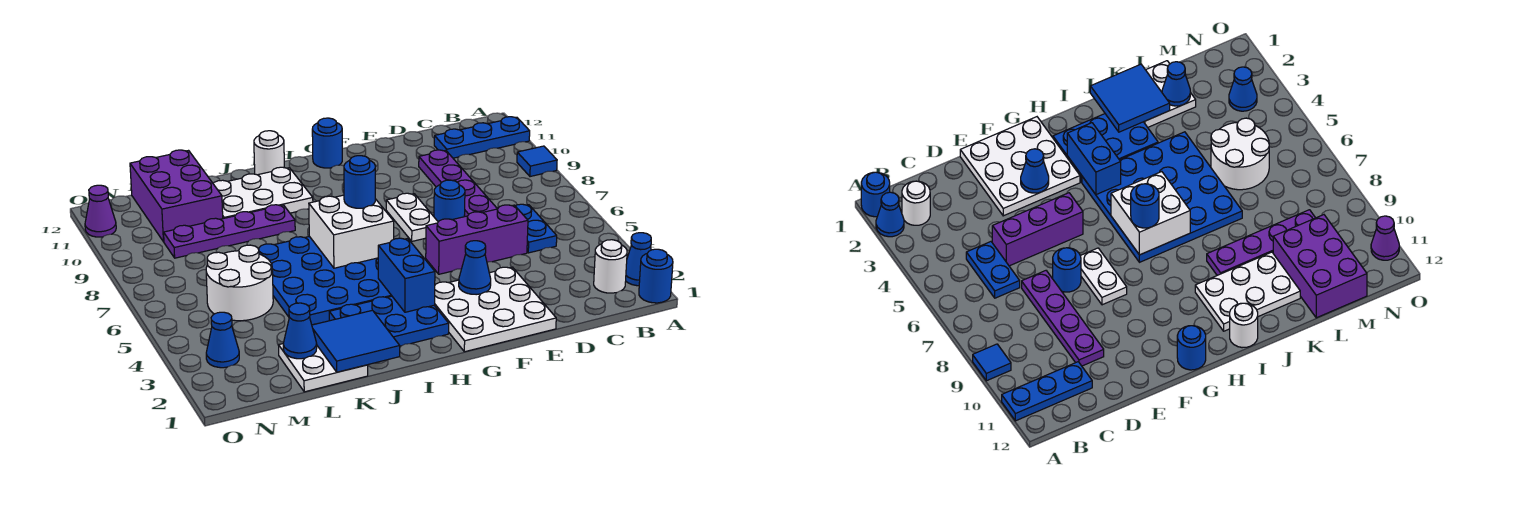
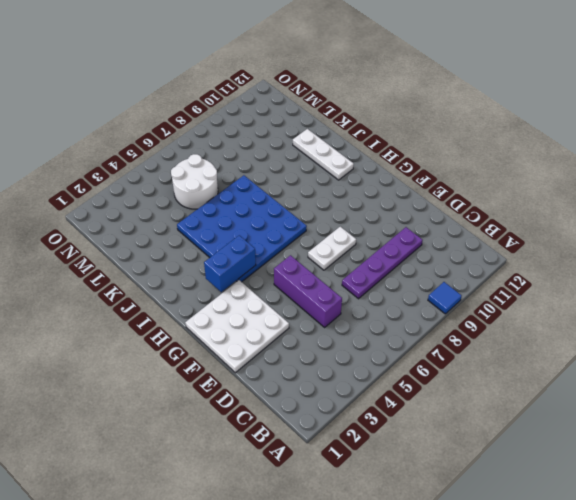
white 1x3 plate [293,129,354,180] -> white 2x3 plate [213,167,313,219]
none -> blue 1x1 round brick [639,249,673,303]
none -> blue 1x1 cone [626,233,651,286]
none -> blue 1x3 plate [434,117,530,158]

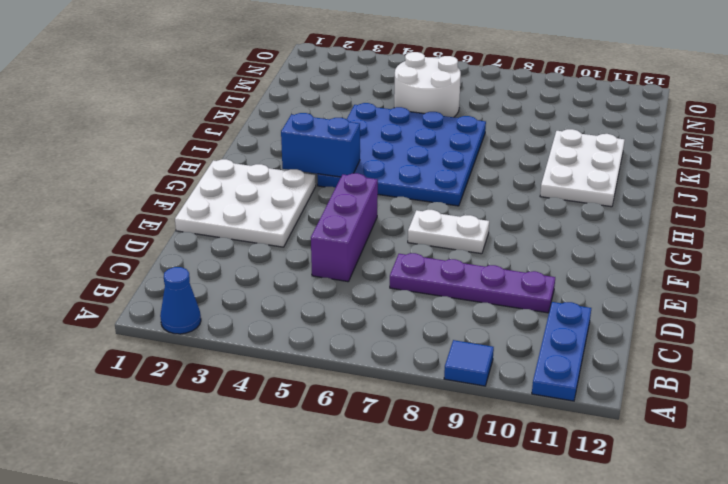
none -> blue 1x1 round brick [639,249,673,303]
none -> white 1x1 round brick [594,240,627,293]
none -> blue 1x2 plate [516,204,557,253]

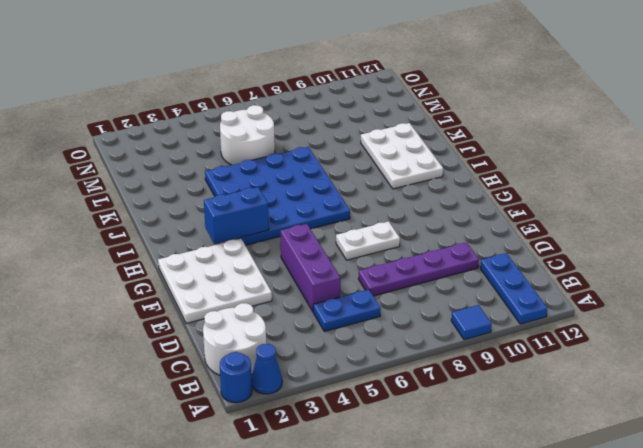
white 2x2 round brick [203,303,266,375] -> white 1x1 round brick [594,240,627,293]
none -> blue 1x1 round brick [434,180,465,222]
none -> blue 1x1 round brick [312,118,342,168]
none -> blue 2x3 plate [329,296,449,346]

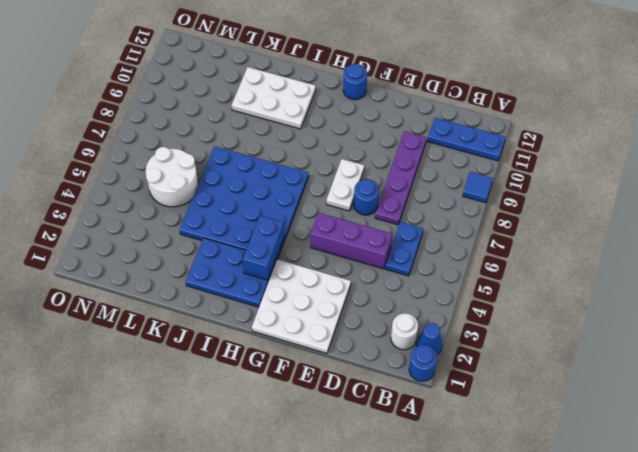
none -> white 1x1 round brick [254,131,284,175]
none -> purple 1x4 plate [164,205,295,258]
none -> white 2x2 plate [279,344,368,392]

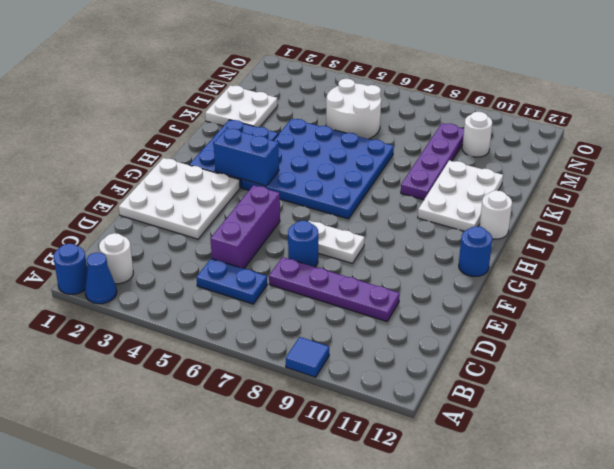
white 1x1 round brick [462,112,492,157] -> purple 2x3 brick [130,150,223,242]
none -> blue 1x3 plate [434,117,530,158]
none -> blue 1x1 cone [206,312,239,368]
none -> purple 1x1 cone [85,185,116,237]

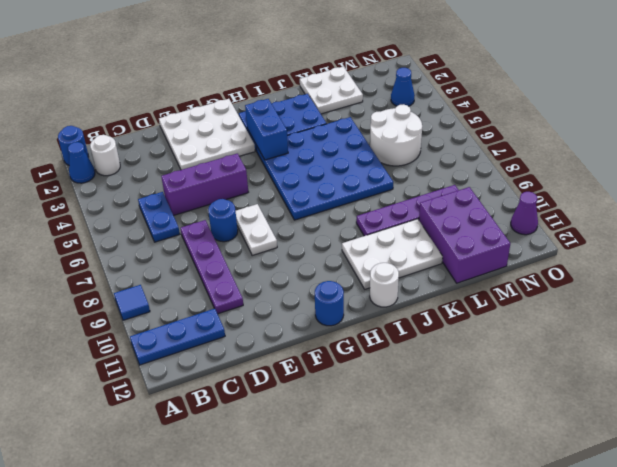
none -> blue 1x1 cone [459,241,491,295]
none -> white 2x2 brick [309,195,394,268]
none -> blue 2x2 tile [312,310,400,372]

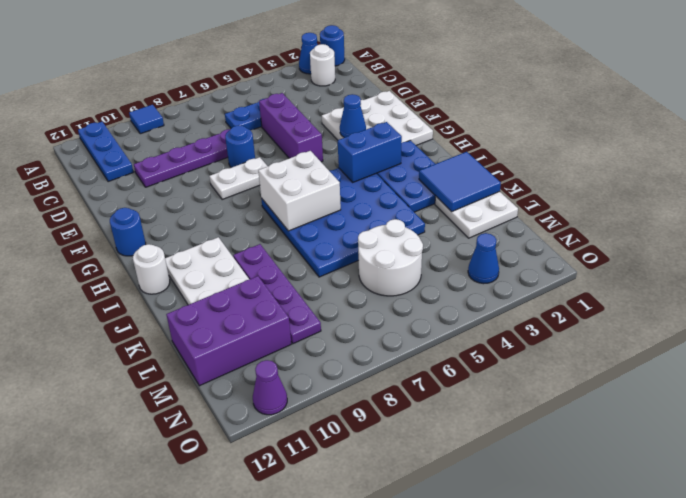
none -> blue 1x1 cone [283,303,317,359]
none -> blue 1x1 round brick [344,156,375,208]

